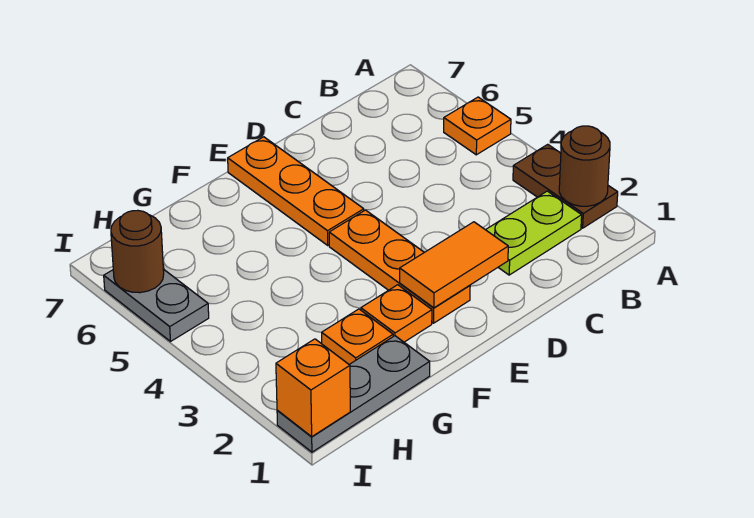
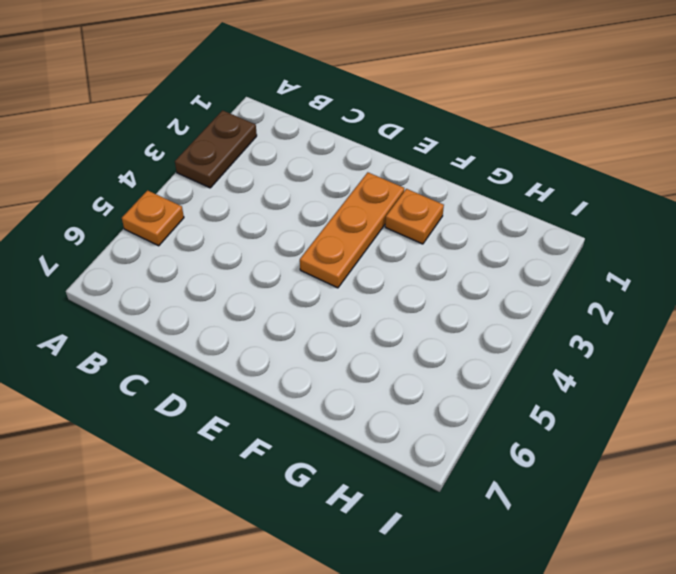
none -> lime 1x2 plate [486,191,582,275]
none -> orange 1x3 plate [228,137,364,245]
none -> grey 1x3 plate [277,336,430,452]

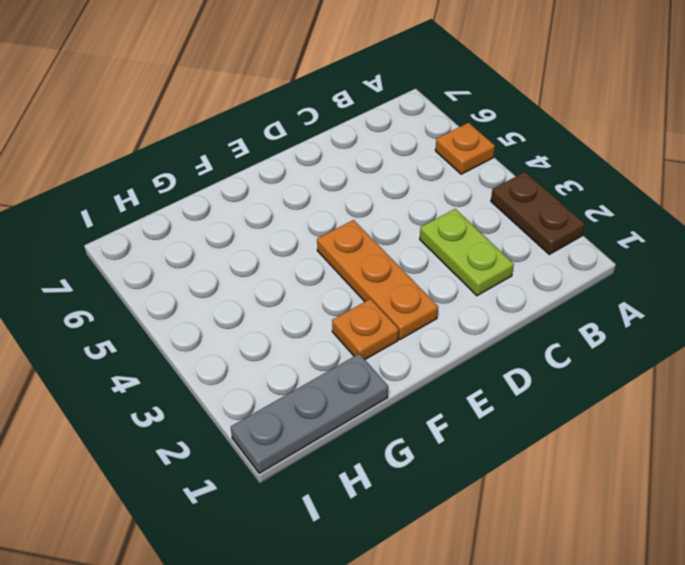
lime 1x2 plate [420,209,514,296] -> lime 1x2 plate turned to [486,191,582,275]
none -> orange 1x3 plate [228,137,364,245]
none -> orange 1x1 plate [322,309,393,364]
none -> grey 1x2 plate [104,269,209,341]

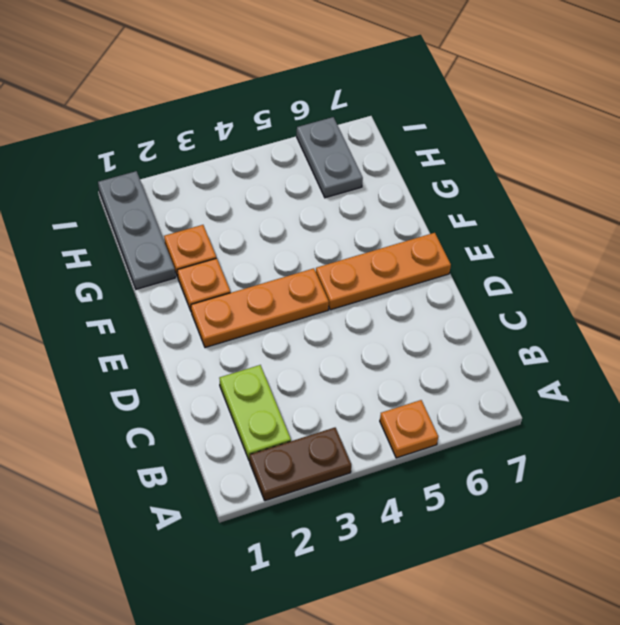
grey 1x2 plate [297,117,363,198] -> grey 1x2 plate turned to [104,269,209,341]
none -> brown 1x1 round brick [559,126,610,206]
none -> orange 1x2 tile [400,222,508,308]
none -> orange 1x1 brick [276,339,350,436]

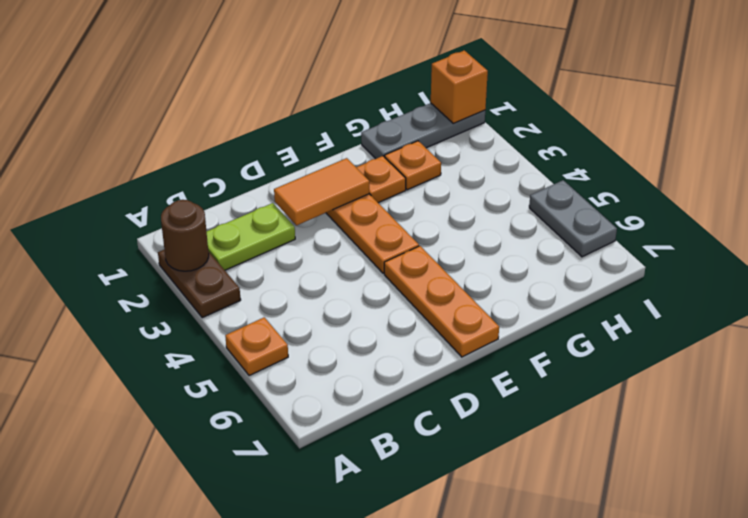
none -> brown 1x1 round brick [111,210,164,293]

